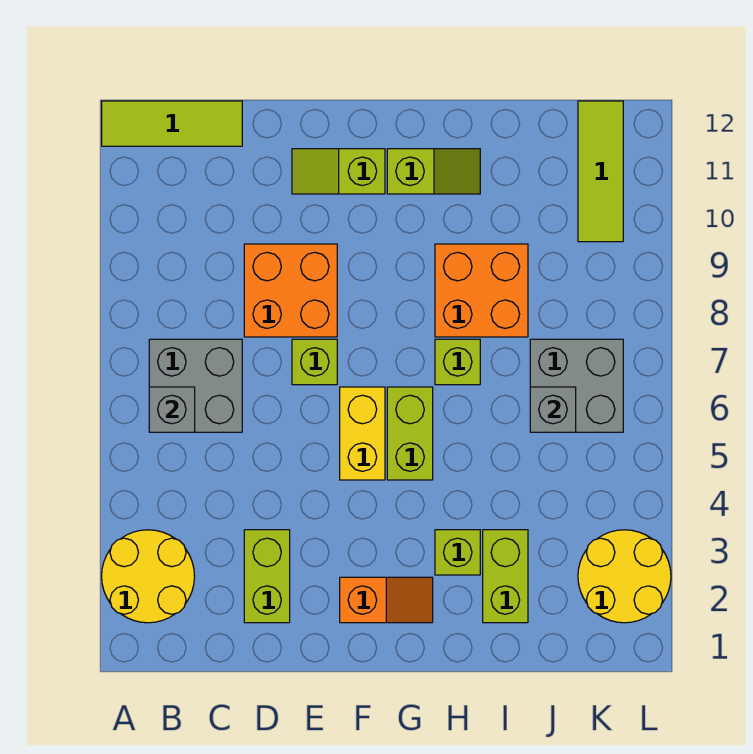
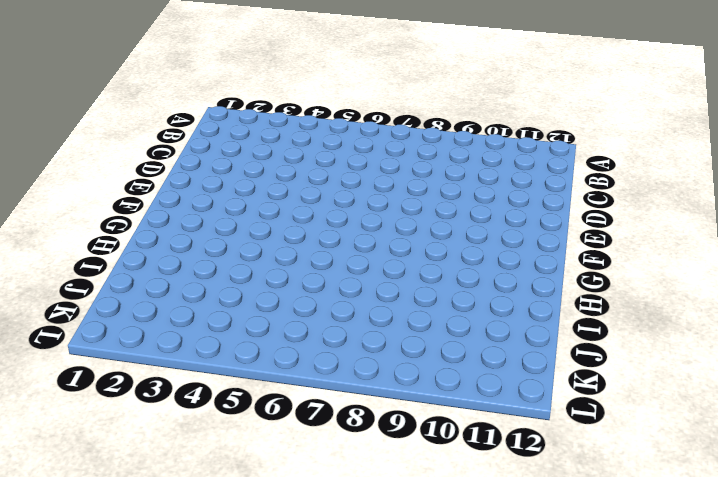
none -> yellow 2x2 round brick [102,530,195,623]
none -> lime 1x3 tile [102,101,242,146]
none -> grey 2x2 brick [149,339,242,432]

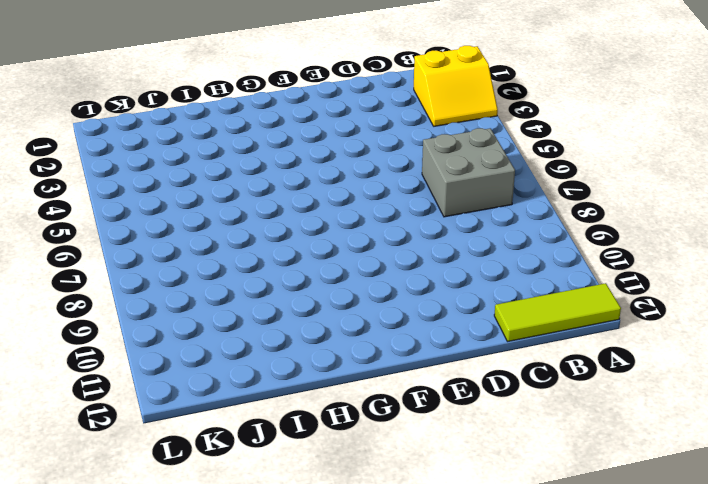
yellow 2x2 slope [414,46,498,126] -> yellow 2x2 round brick [102,530,195,623]
none -> lime 1x2 brick [244,530,290,623]
none -> orange 2x2 brick [244,244,337,337]
none -> lime 1x1 brick [292,339,337,385]

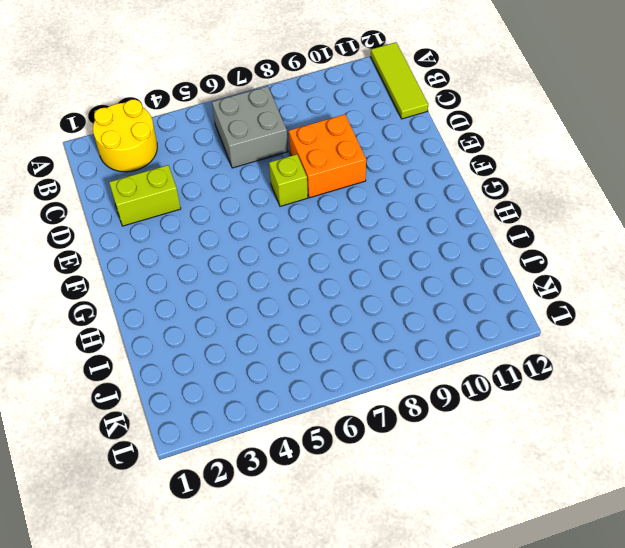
none -> lime 1x2 slope [292,149,385,194]
none -> orange 1x2 slope [340,577,433,623]
none -> yellow 1x2 brick [340,387,385,480]

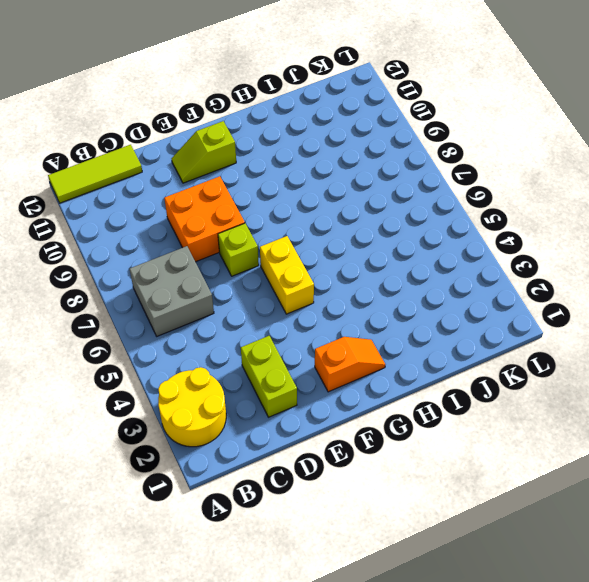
none -> lime 1x2 brick [387,387,433,480]
none -> lime 1x2 slope [387,149,480,194]
none -> lime 1x1 brick [435,530,480,575]

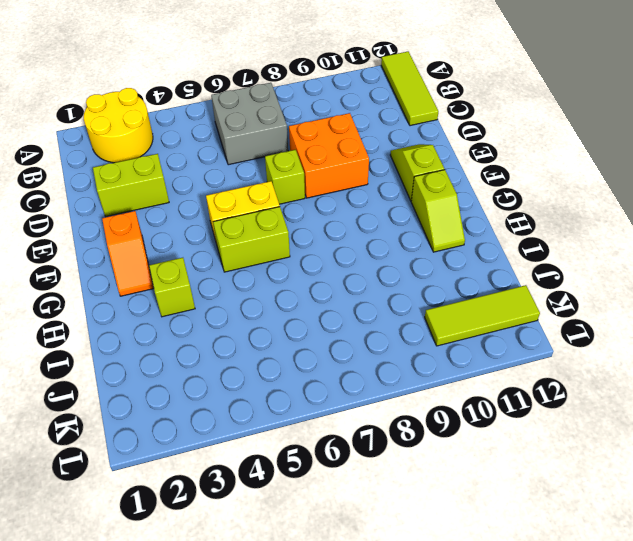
none -> lime 1x1 brick [435,339,480,385]
none -> orange 2x2 brick [435,244,528,337]
none -> lime 1x2 brick [483,530,528,623]

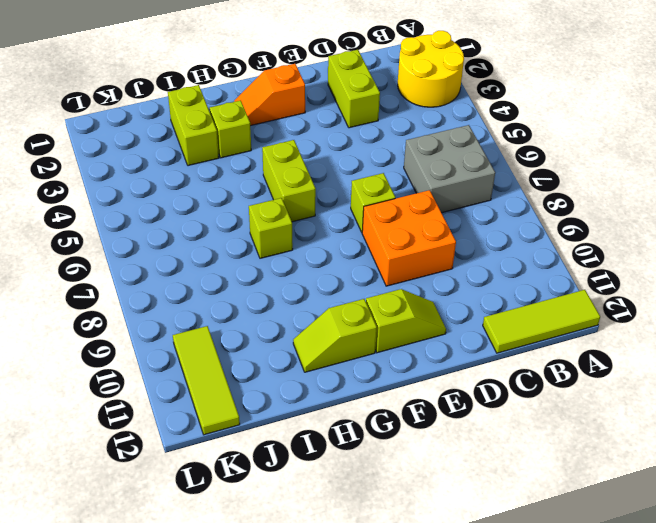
none -> yellow 1x2 brick [340,387,385,480]
none -> orange 2x2 brick [435,244,528,337]
none -> grey 2x2 brick [530,339,623,432]

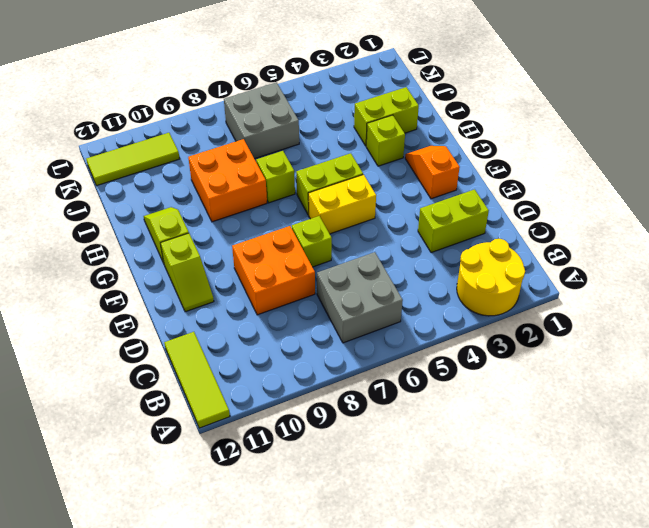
none -> yellow 2x2 round brick [578,530,671,623]
none -> grey 1x1 brick [149,387,195,432]
none -> grey 1x1 brick [530,387,576,432]

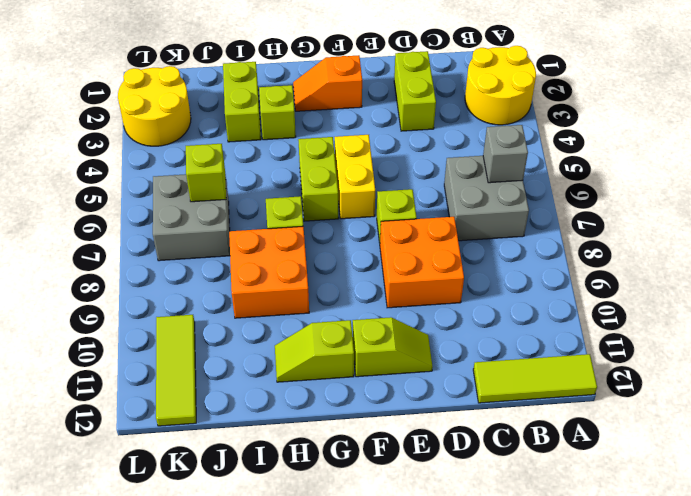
lime 1x1 brick [186,144,226,202] -> grey 1x1 brick [530,387,576,432]

